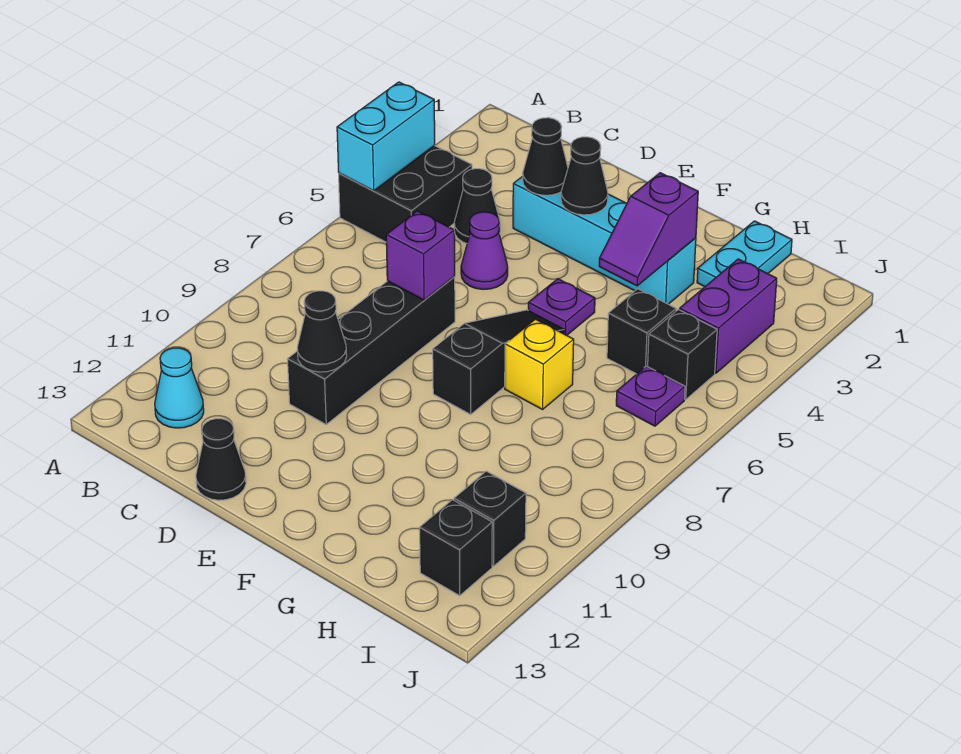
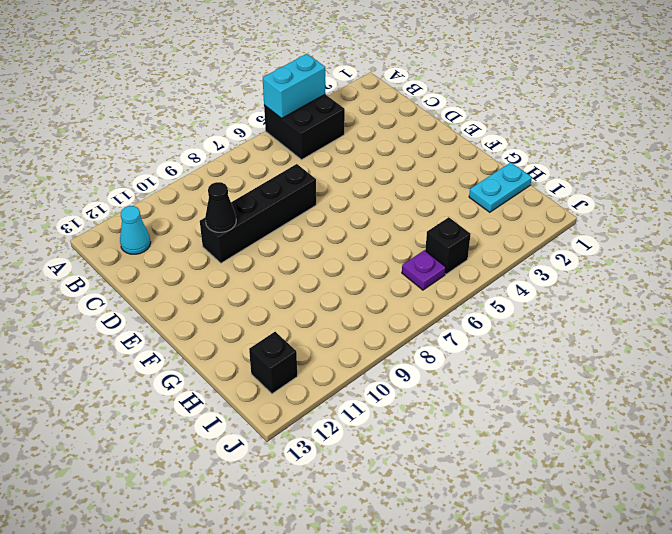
none -> black 1x1 cone [454,169,500,243]
none -> cyan 1x4 brick [513,176,696,304]
none -> purple 1x1 cone [461,212,508,289]

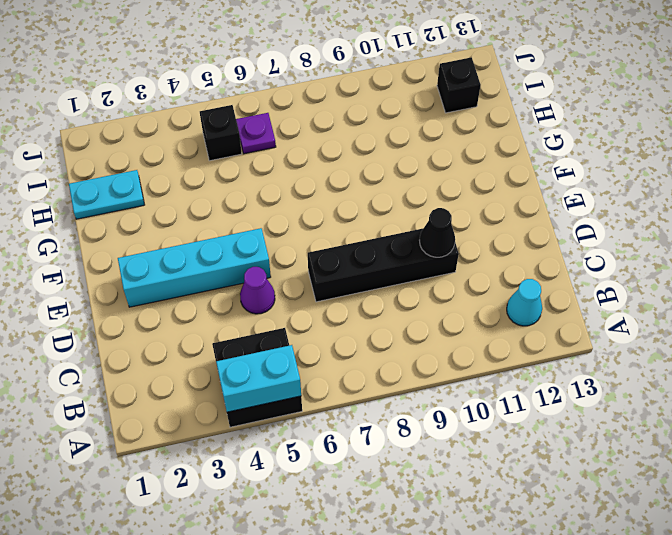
cyan 1x4 brick [118,228,271,307] -> cyan 1x4 brick turned to [513,176,696,304]
none -> black 1x1 cone [454,169,500,243]
none -> black 1x1 cone [196,419,246,500]
none -> purple 1x1 plate [528,279,595,335]

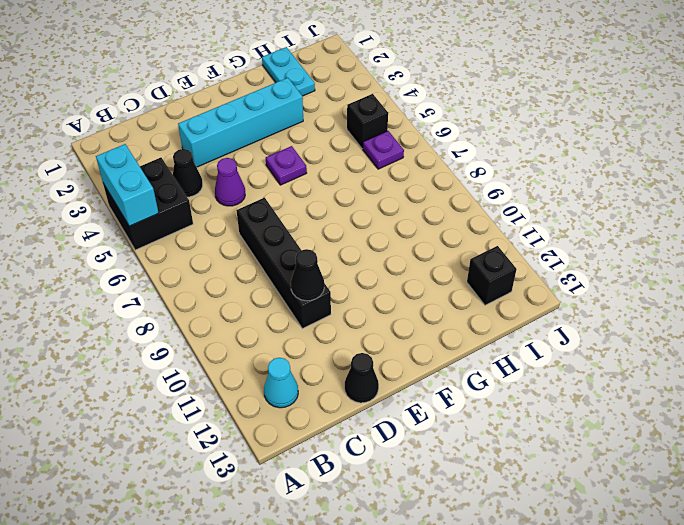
none -> black 1x3 slope [433,310,564,414]
none -> yellow 1x1 brick [505,319,574,409]
none -> black 1x1 brick [607,289,676,374]

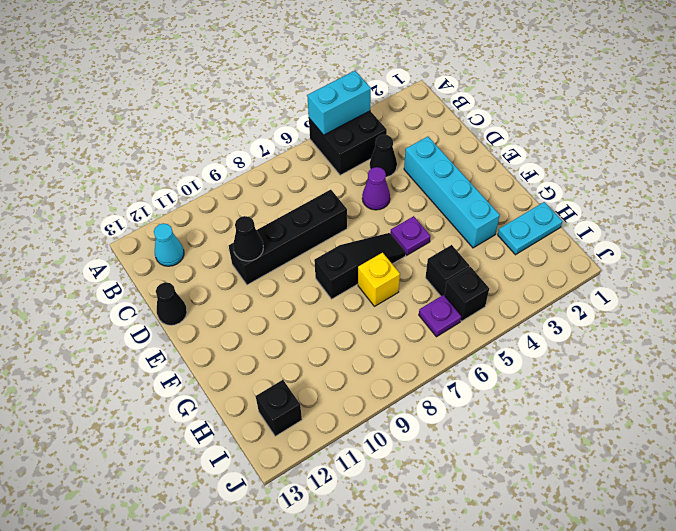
none -> purple 1x2 brick [680,259,777,373]
none -> black 1x1 brick [454,471,526,566]
none -> black 1x1 cone [523,118,568,195]

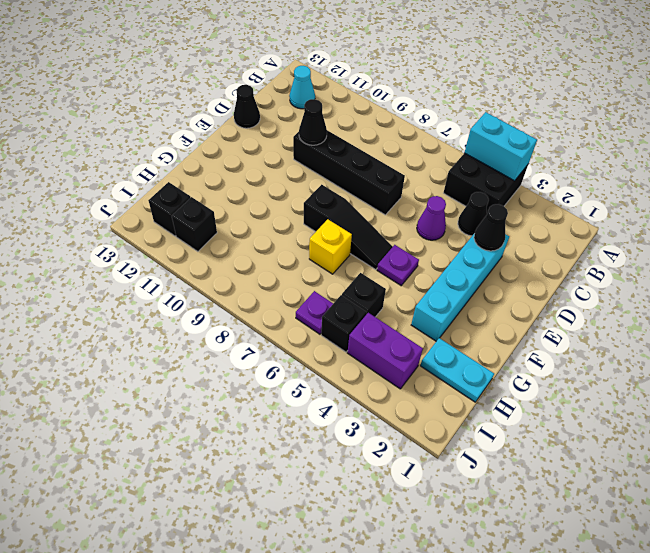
none -> purple 1x1 brick [386,211,455,300]
none -> black 1x1 cone [561,137,608,215]
none -> purple 1x2 slope [599,173,698,286]

